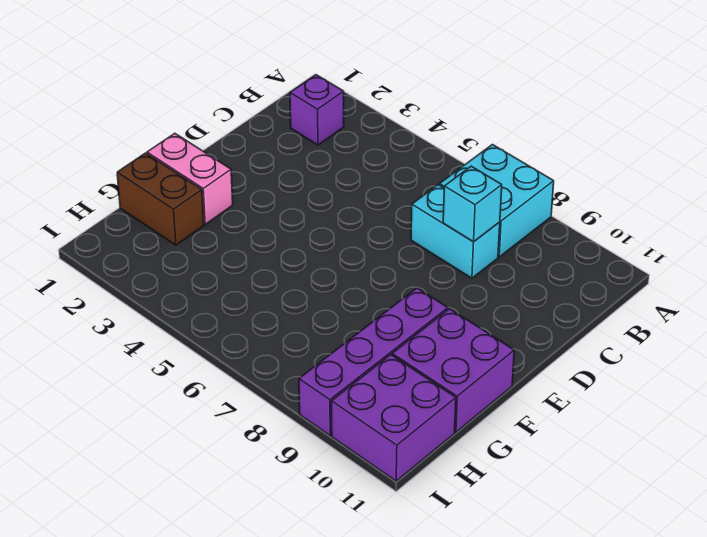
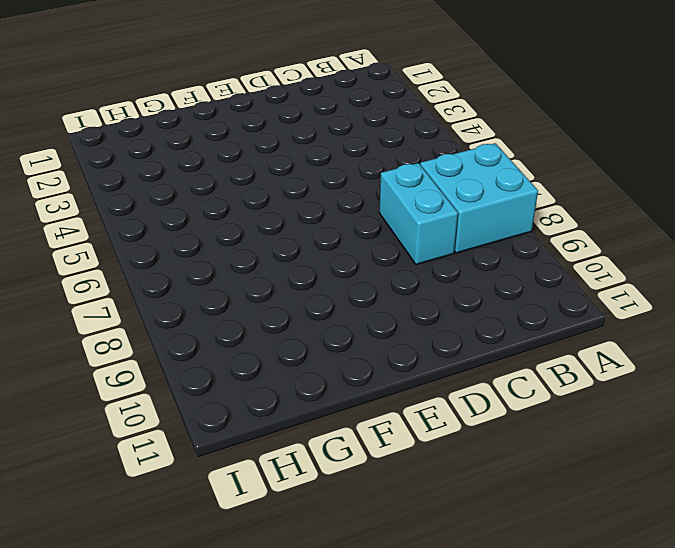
none -> purple 1x1 brick [290,75,344,145]
none -> pink 1x2 brick [147,133,233,224]

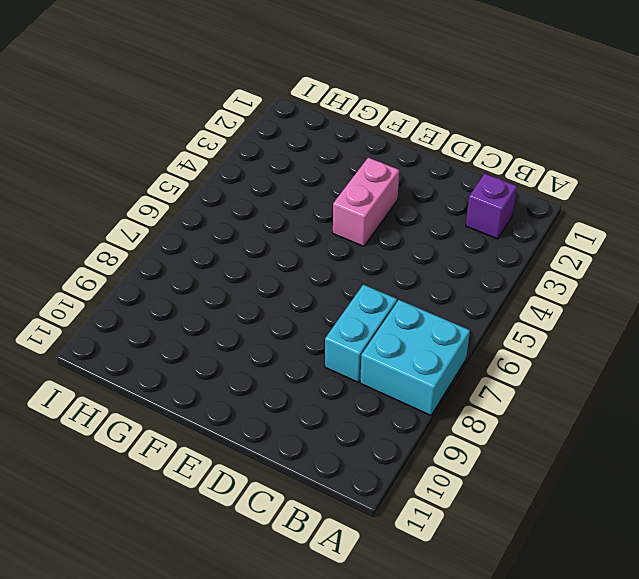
pink 1x2 brick [333,158,399,246] -> pink 1x2 brick moved to [147,133,233,224]
none -> purple 1x4 brick [299,288,448,436]
none -> purple 2x2 brick [392,309,514,432]

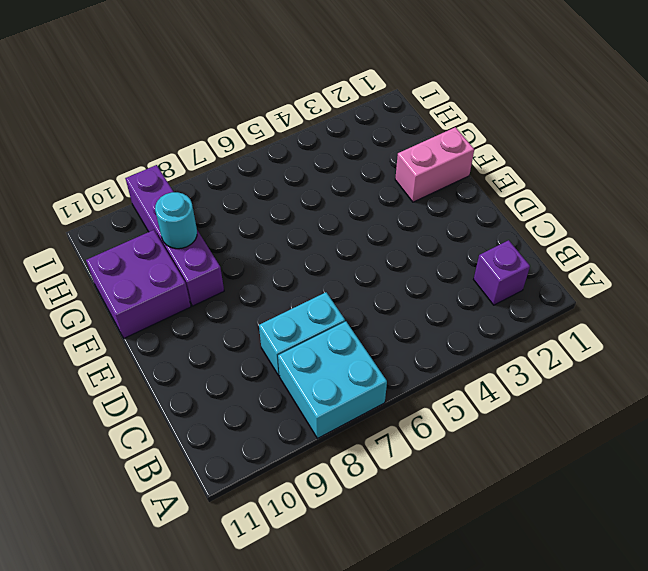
cyan 1x1 round brick [155,192,197,249] -> none
none -> brown 1x2 brick [117,153,204,245]
none -> purple 2x2 brick [332,355,456,481]

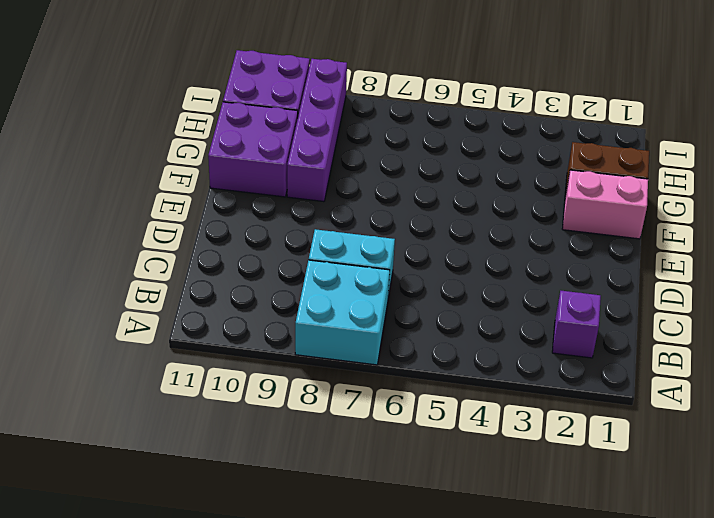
none -> cyan 1x1 brick [443,166,502,242]

